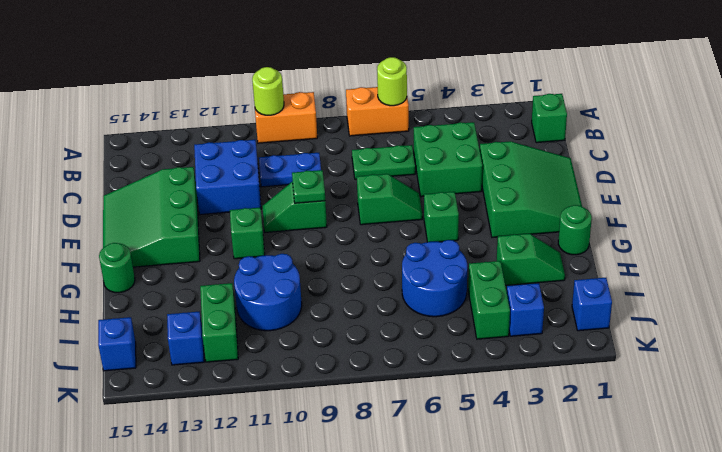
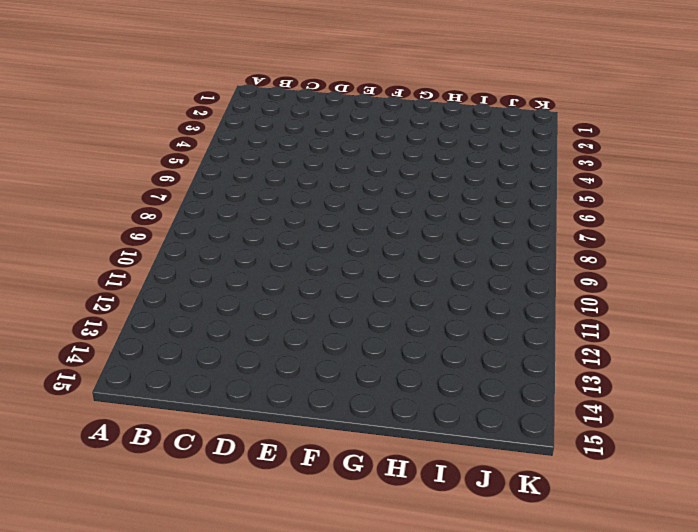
none -> orange 1x2 brick [346,87,409,136]
none -> orange 1x2 brick [255,92,317,143]
none -> green 1x1 brick [532,94,567,143]

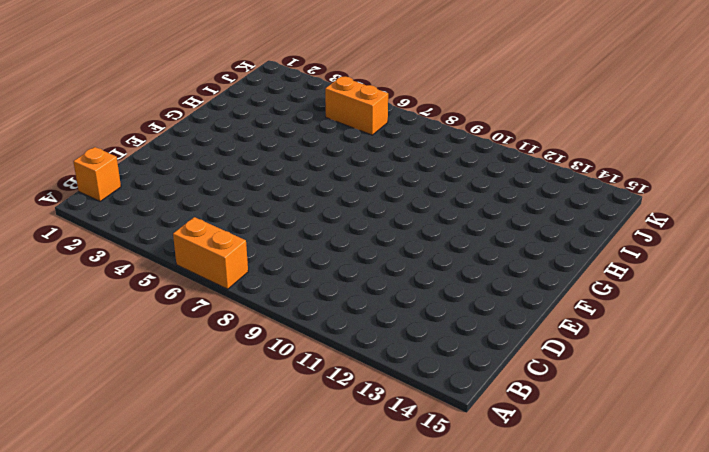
orange 1x1 brick [73,147,121,201] -> green 1x1 brick [532,94,567,143]
orange 1x2 brick [325,76,388,135] -> orange 1x2 brick moved to [255,92,317,143]
none -> green 2x2 brick [414,122,482,197]
none -> green 1x2 plate [352,145,415,179]
none -> blue 1x2 plate [259,153,321,187]

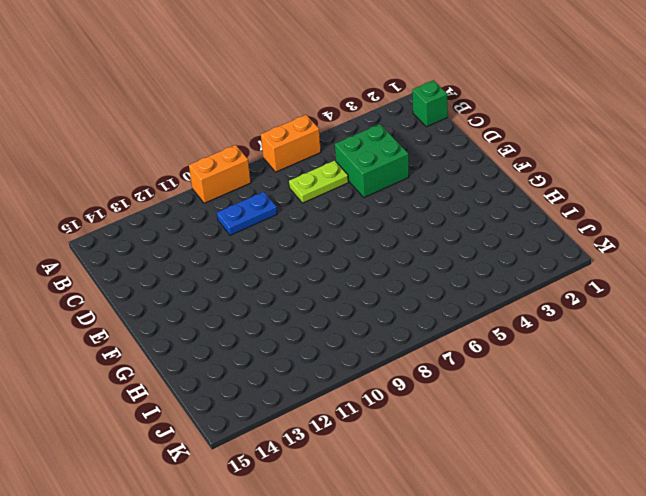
lime 1x2 plate [289,161,348,203] -> green 1x2 plate [352,145,415,179]
none -> blue 2x2 brick [194,140,261,215]
none -> green 3x3 slope [480,141,582,238]
none -> green 3x3 slope [103,167,200,267]

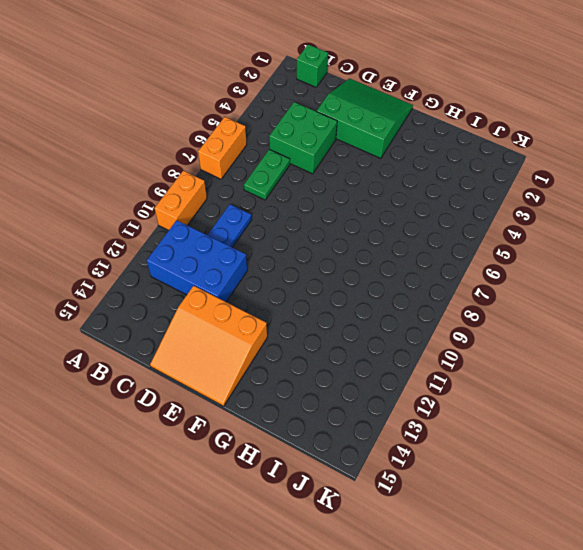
blue 2x3 brick [147,220,247,302] -> blue 2x2 brick [194,140,261,215]
orange 3x3 slope [150,286,267,406] -> green 3x3 slope [103,167,200,267]
none -> green 1x2 slope [357,174,422,225]
none -> green 1x2 slope [262,182,327,232]
none -> green 1x1 brick [424,192,459,242]

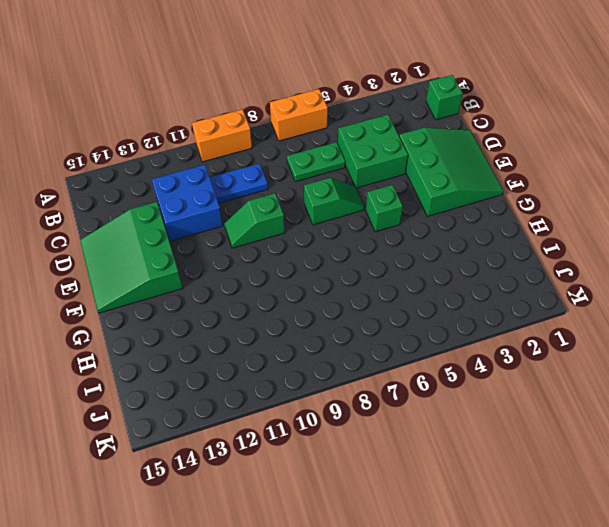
none -> green 1x1 brick [230,208,265,259]
none -> green 1x1 round brick [558,205,592,255]
none -> green 1x1 round brick [99,243,135,293]

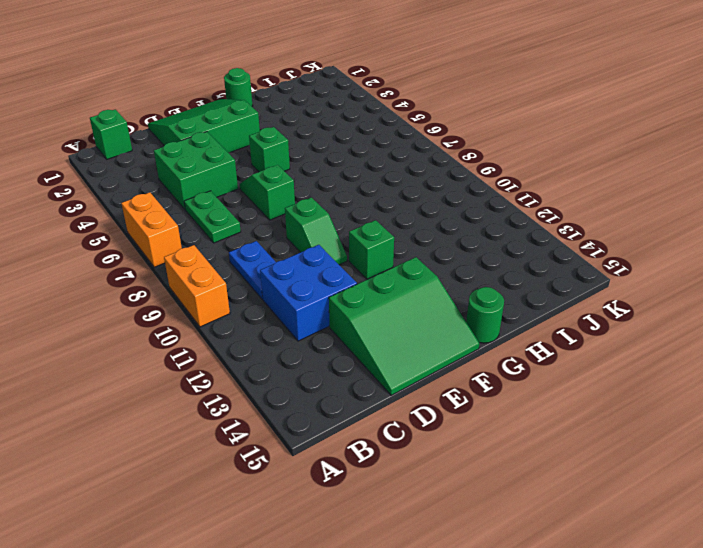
none -> green 1x2 slope [497,234,565,285]
none -> blue 2x2 round brick [402,240,467,317]
none -> blue 2x2 round brick [234,254,302,331]

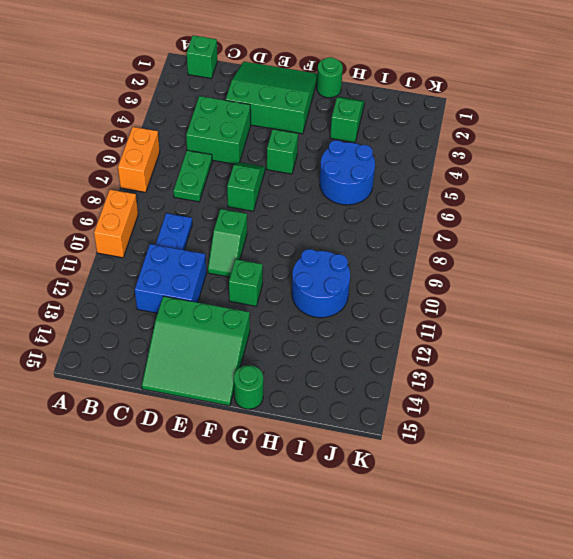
none -> green 1x2 brick [468,261,510,339]
none -> green 1x2 brick [200,283,238,362]
none -> blue 1x1 brick [572,278,612,331]

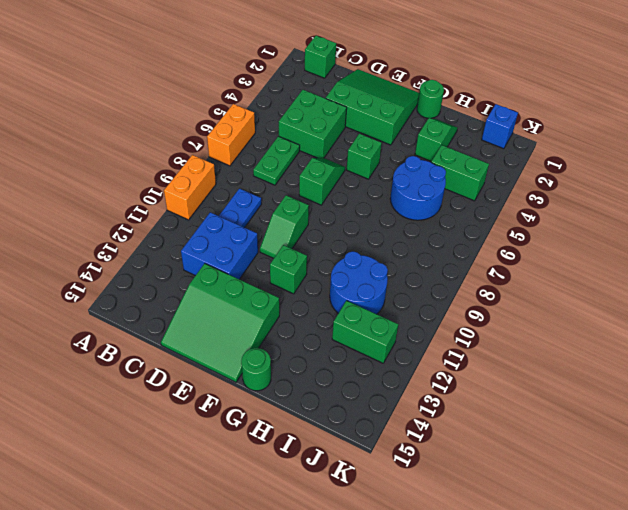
none -> blue 1x1 brick [507,283,544,336]
none -> blue 1x1 brick [167,312,204,365]
none -> blue 1x1 brick [98,317,136,371]

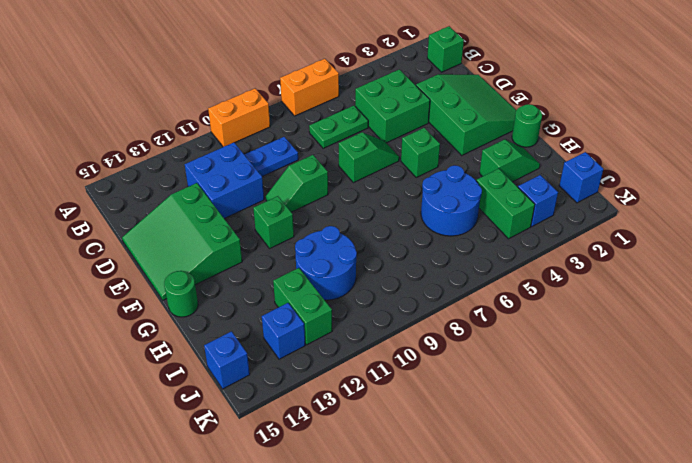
none -> lime 1x1 round brick [377,57,407,106]
none -> lime 1x1 round brick [252,67,284,115]
none -> green 1x1 plate [292,170,325,203]

